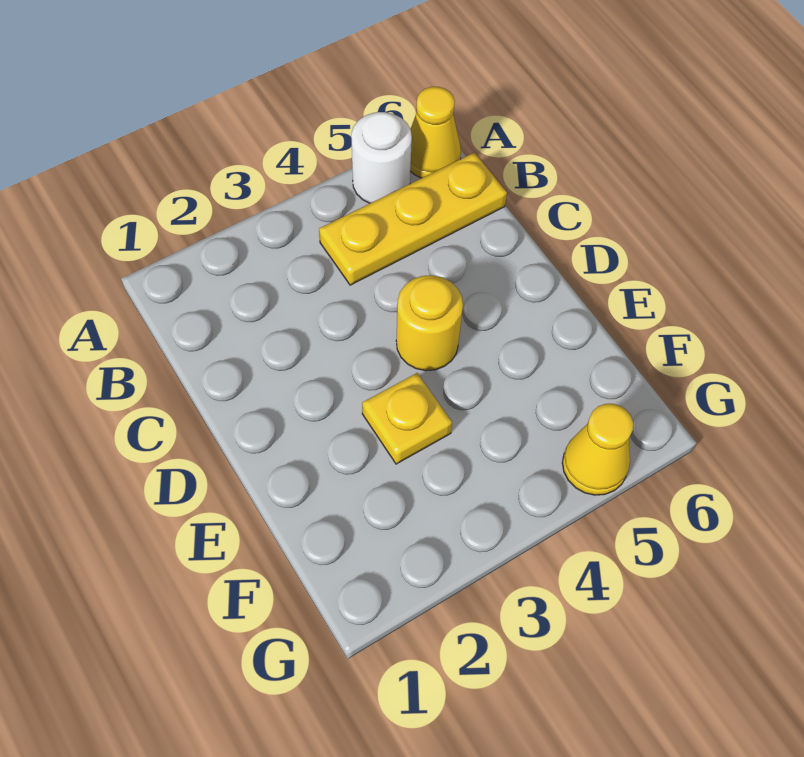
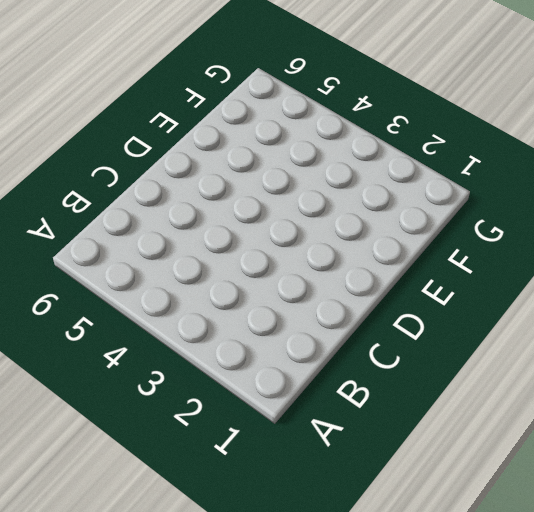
none -> white 1x1 round brick [351,112,412,203]
none -> yellow 1x1 cone [410,87,461,178]

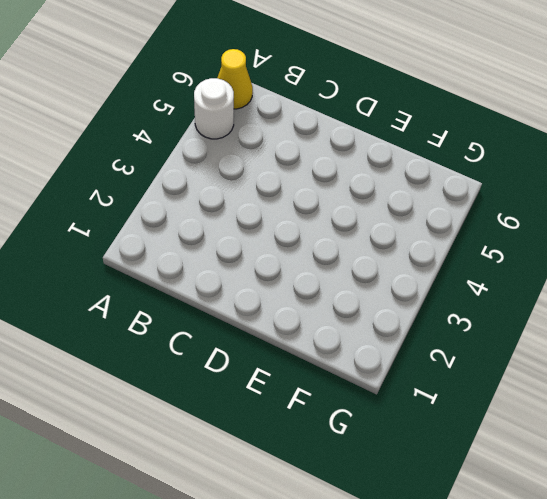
none -> yellow 1x3 plate [319,152,507,285]
none -> yellow 1x1 round brick [396,275,463,371]

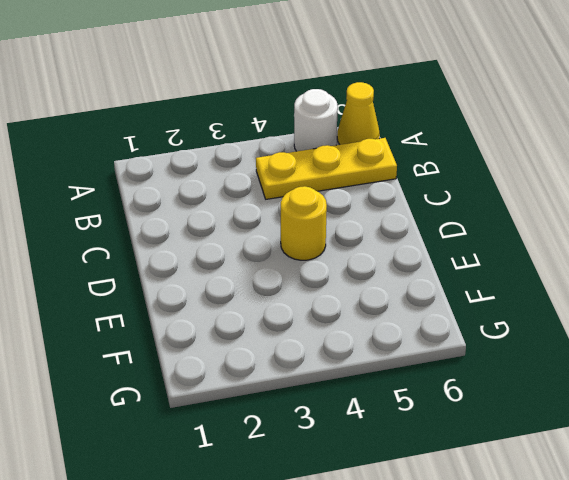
none -> yellow 1x1 plate [362,373,452,464]
none -> yellow 1x1 cone [562,404,633,495]

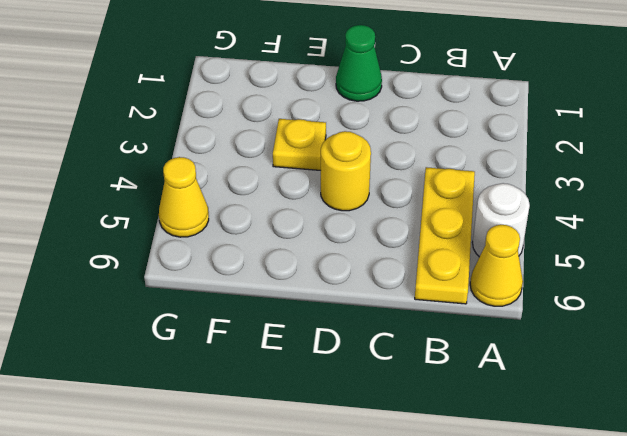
green 1x1 cone [336,25,382,101] -> none

